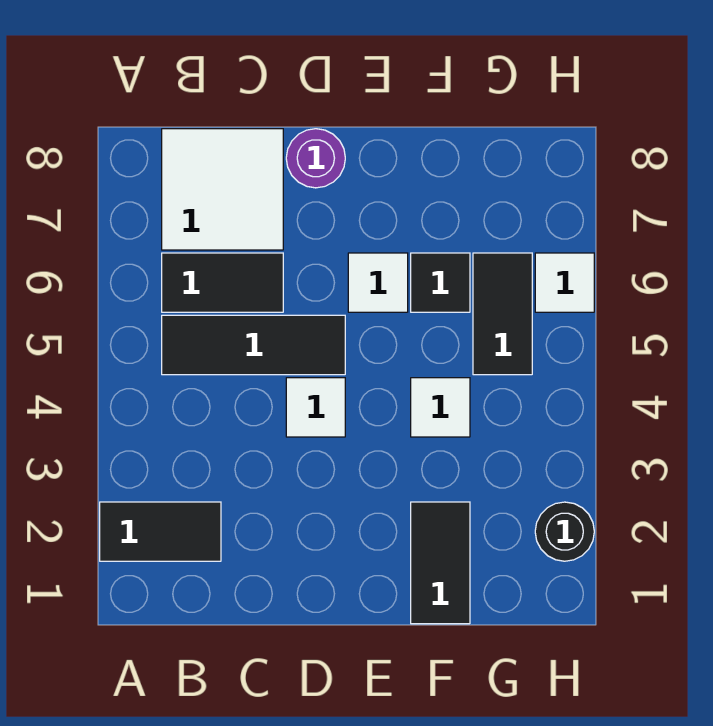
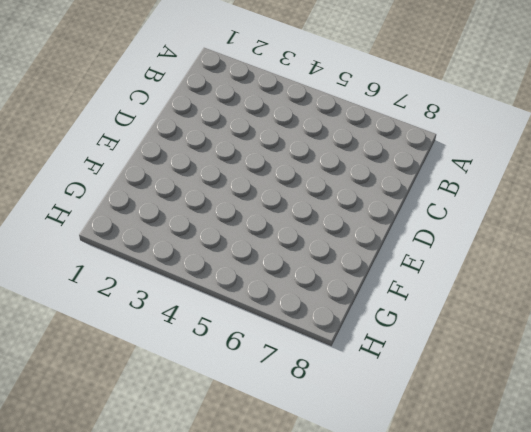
none -> black 1x2 tile [100,502,221,561]
none -> black 1x3 tile [162,315,345,375]
none -> black 1x2 tile [162,253,283,312]

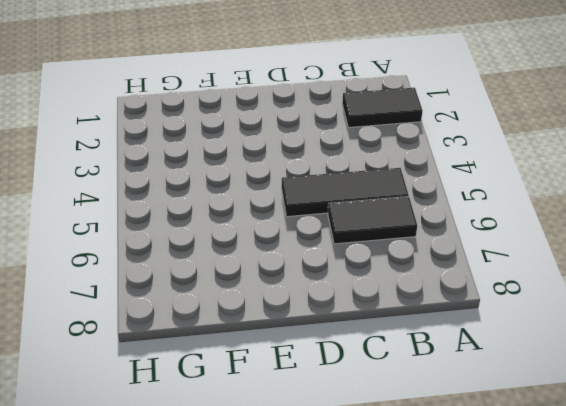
none -> white 2x2 tile [162,129,283,250]
none -> white 1x1 tile [286,378,345,437]
none -> purple 1x1 round brick [286,129,345,188]

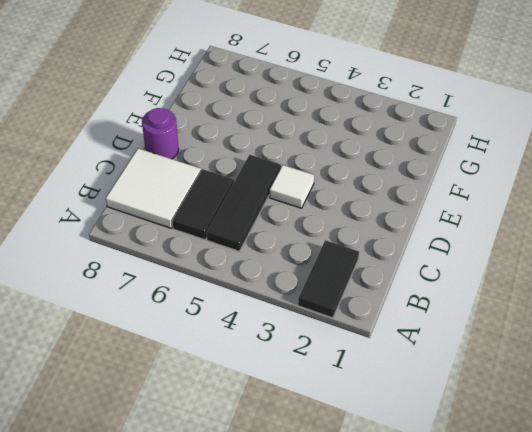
none -> white 1x1 tile [348,253,408,312]
none -> black 1x2 tile [411,502,470,624]
none -> white 1x1 tile [411,378,470,437]

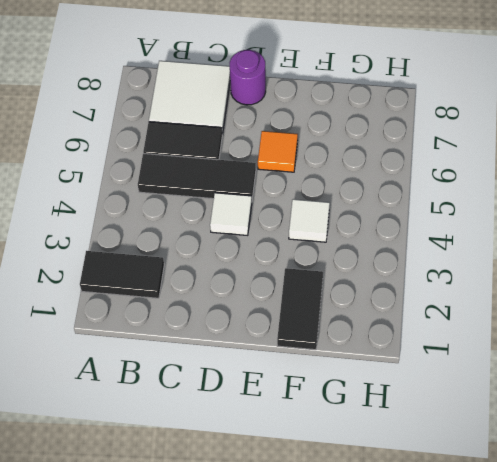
orange 1x1 tile [258,131,298,172] -> white 1x1 tile [348,253,408,312]
none -> black 1x1 tile [411,253,470,312]
none -> black 1x2 tile [473,253,532,375]
none -> black 1x1 round brick [535,502,594,561]

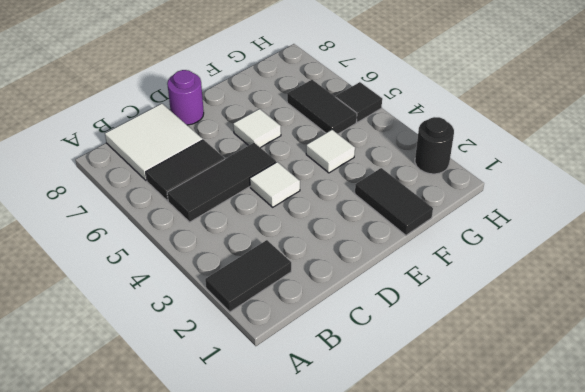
black 1x1 tile [336,82,382,122] -> black 1x1 tile moved to [411,253,470,312]
none -> white 1x1 tile [535,253,594,312]

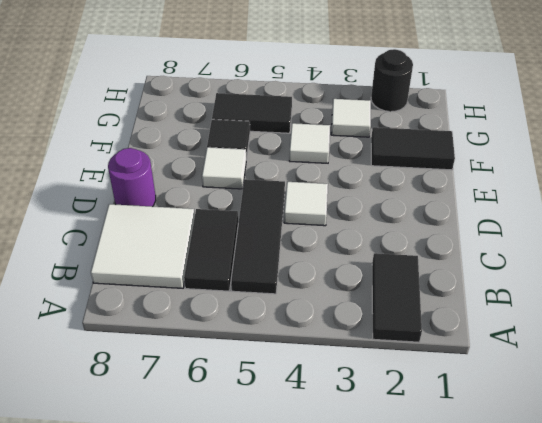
white 1x1 tile [331,99,371,137] -> white 1x1 tile moved to [535,253,594,312]

